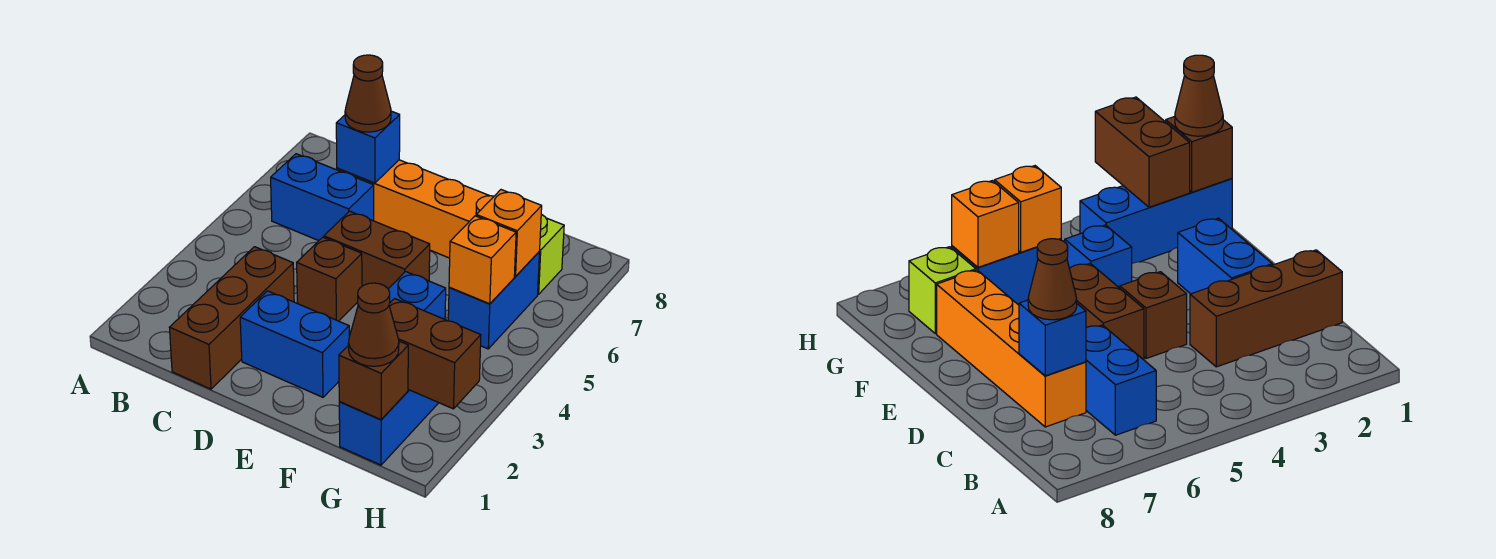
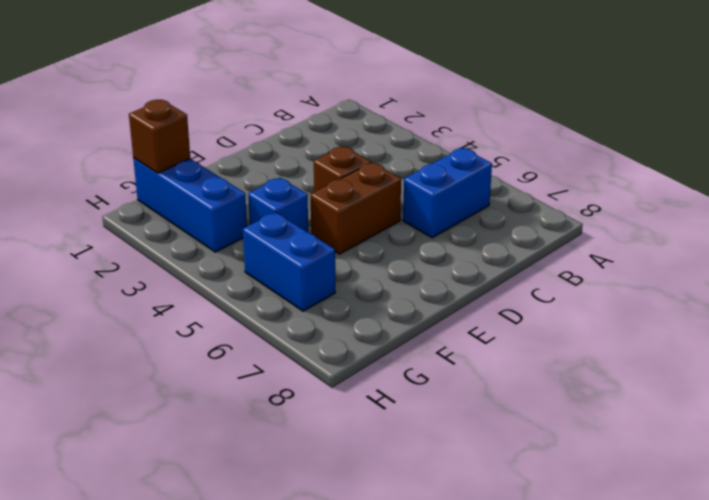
none -> brown 1x3 brick [170,247,294,389]
none -> orange 1x4 brick [337,160,494,258]
none -> blue 1x2 brick [240,291,349,397]

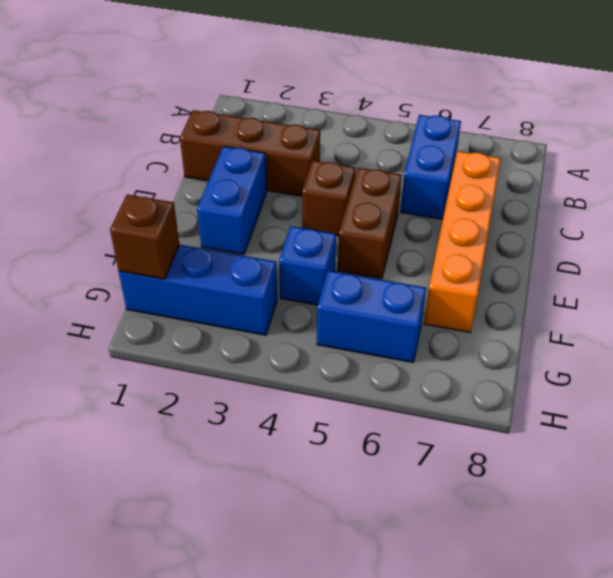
none -> lime 1x1 brick [538,214,564,294]
none -> blue 1x1 brick [336,111,400,183]
none -> brown 1x2 brick [389,299,481,409]

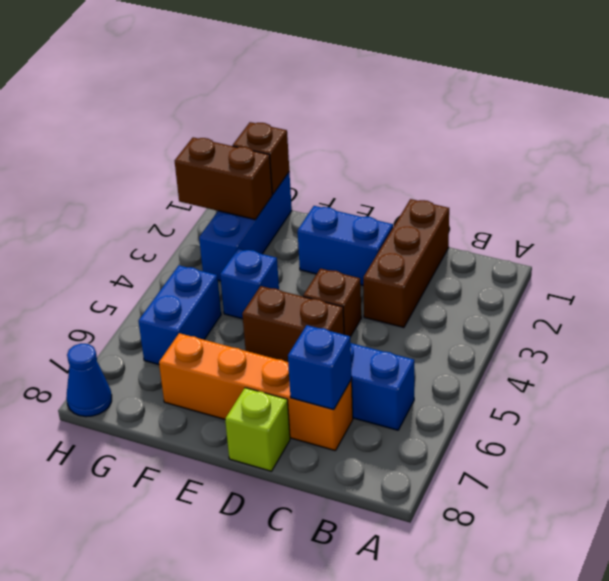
lime 1x1 brick [225,388,290,471] -> lime 1x1 brick moved to [538,214,564,294]
blue 1x1 cone [66,344,112,417] -> none
none -> orange 1x1 brick [449,216,516,304]
none -> orange 1x1 brick [476,190,542,276]
none -> brown 1x1 cone [345,55,391,132]

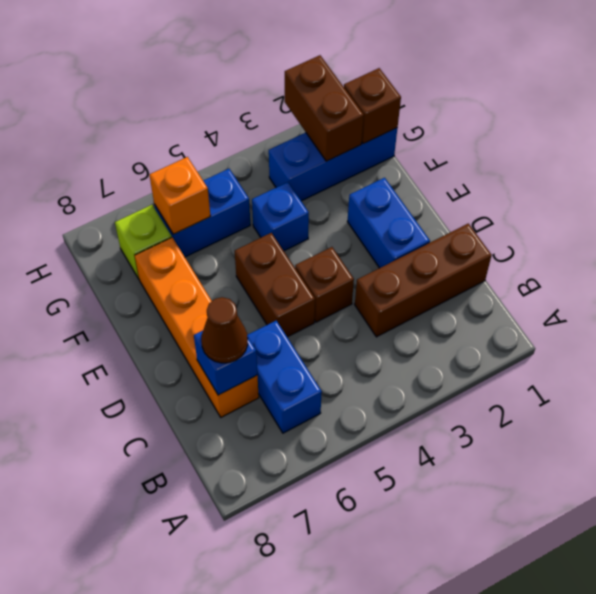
none -> orange 1x1 brick [449,216,516,304]
none -> brown 1x1 cone [348,283,399,366]

